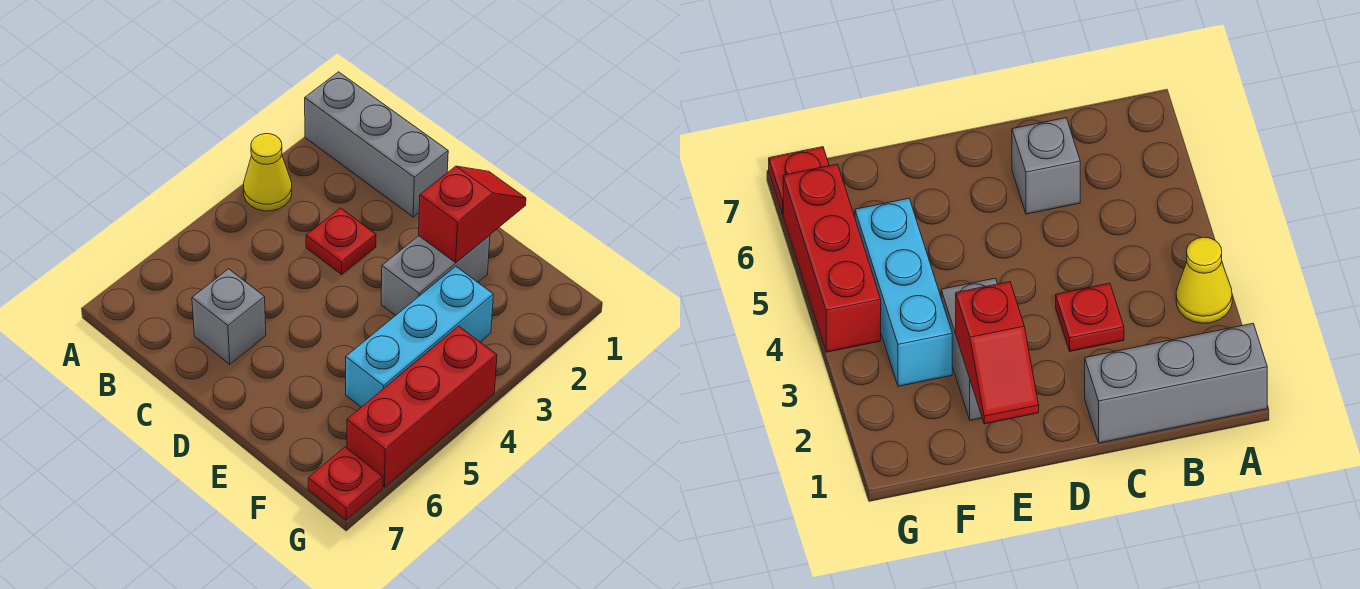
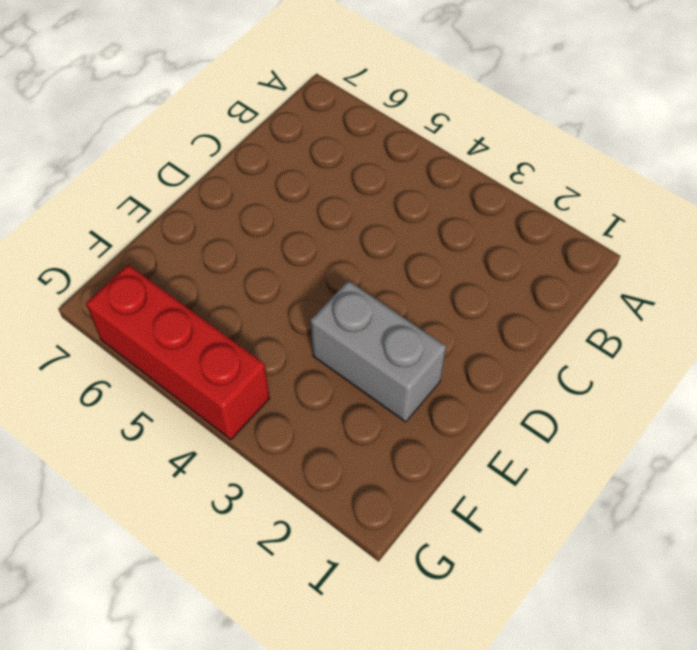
none -> grey 1x3 brick [305,72,448,217]
none -> yellow 1x1 cone [244,134,292,211]

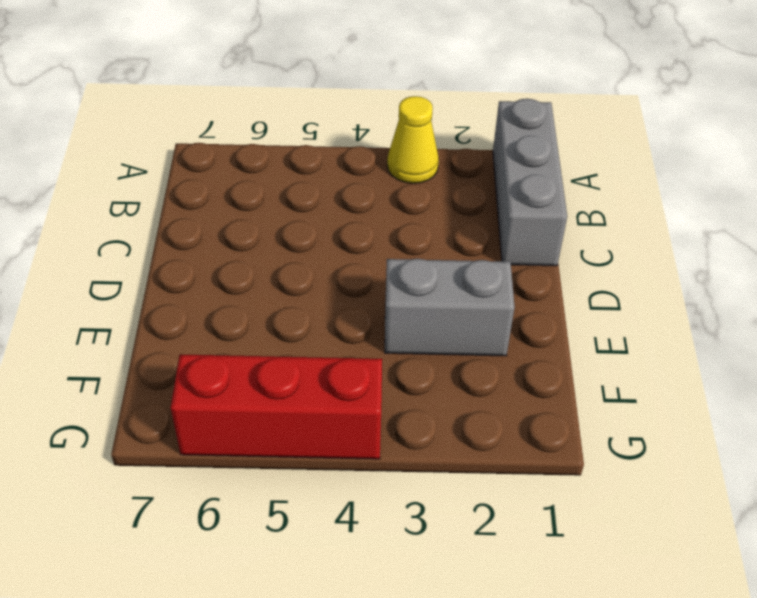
none -> red 1x1 plate [306,208,376,274]
none -> grey 1x1 brick [192,269,266,364]

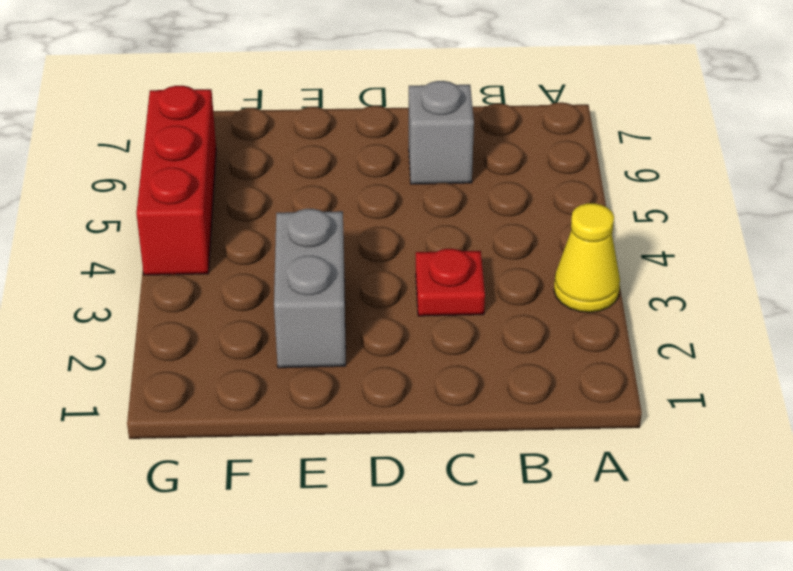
none -> grey 1x3 brick [305,72,448,217]
none -> cyan 1x3 brick [346,266,493,407]

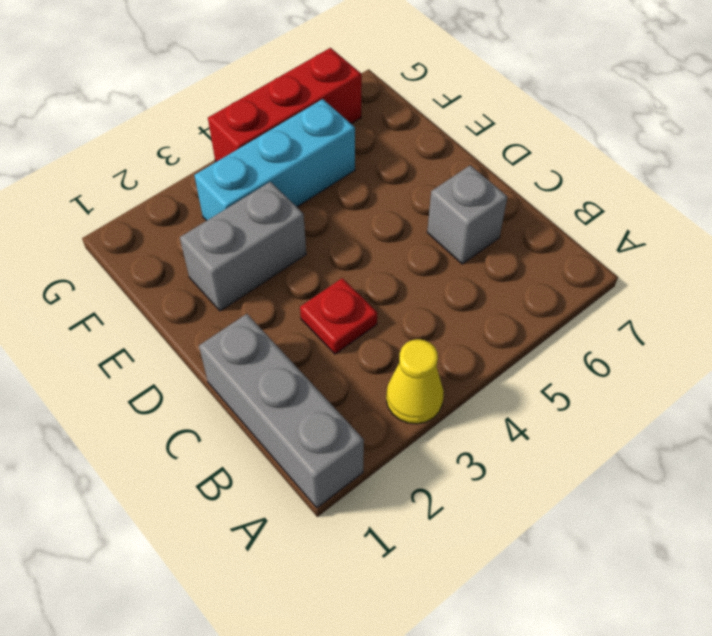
none -> red 1x1 plate [308,447,383,520]
none -> red 1x2 slope [419,166,526,263]

